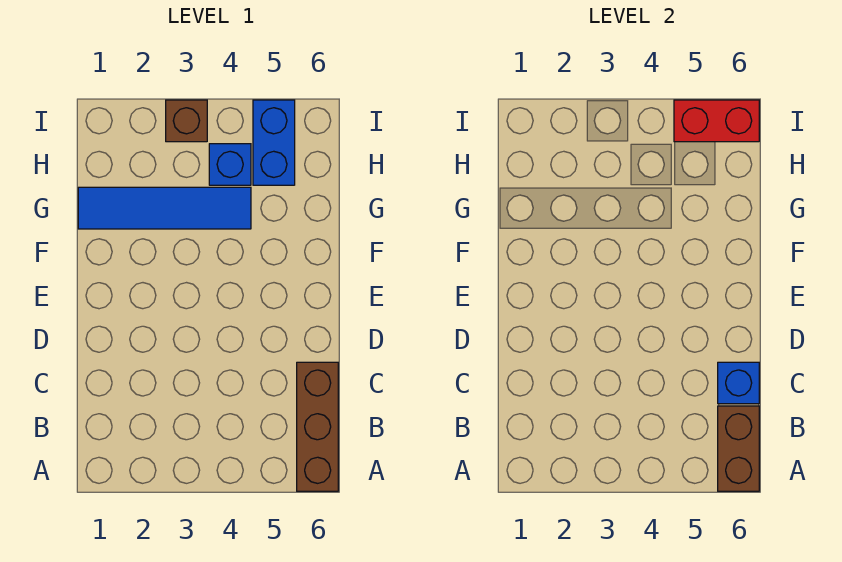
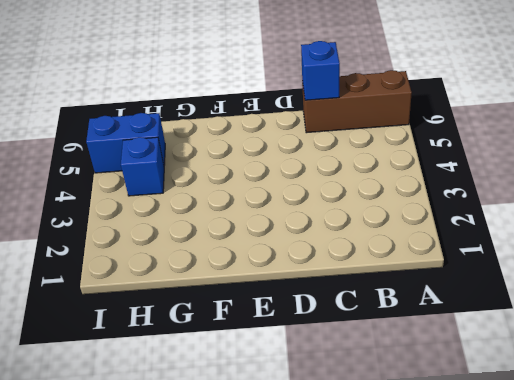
none -> blue 1x4 tile [78,187,251,229]
none -> brown 1x1 brick [166,100,207,142]

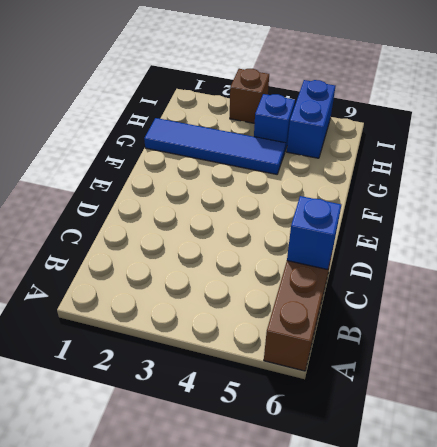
none -> brown 1x2 brick [718,406,759,491]
none -> red 1x2 brick [674,100,759,142]

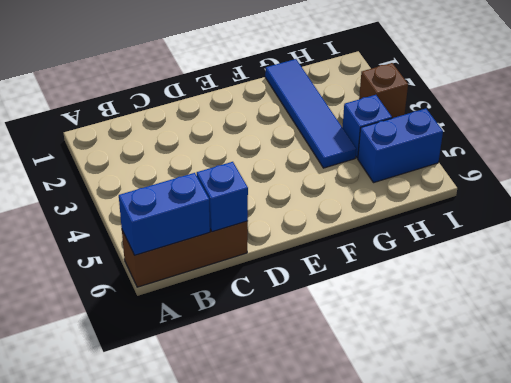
blue 1x2 brick [119,173,210,255] -> brown 1x2 brick [718,406,759,491]
none -> red 1x2 brick [674,100,759,142]

